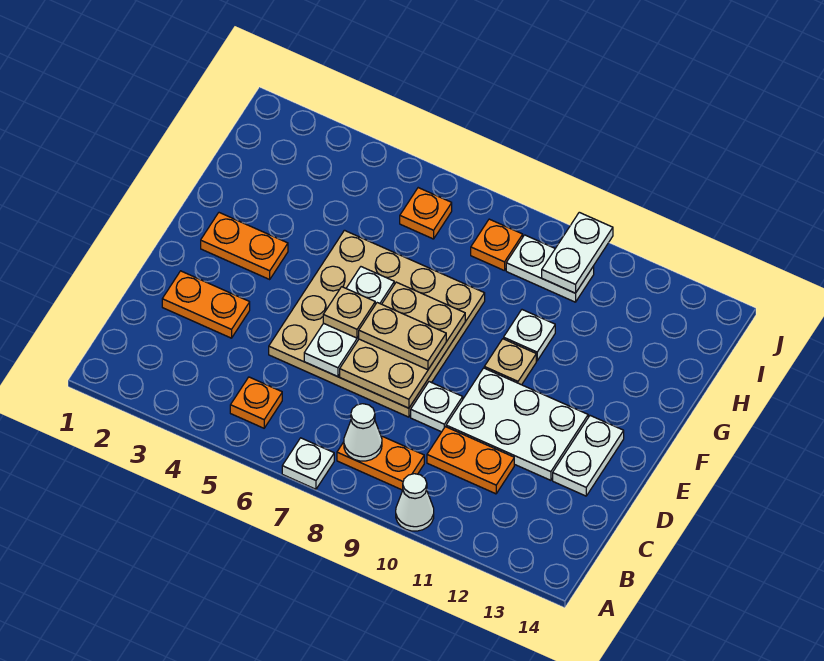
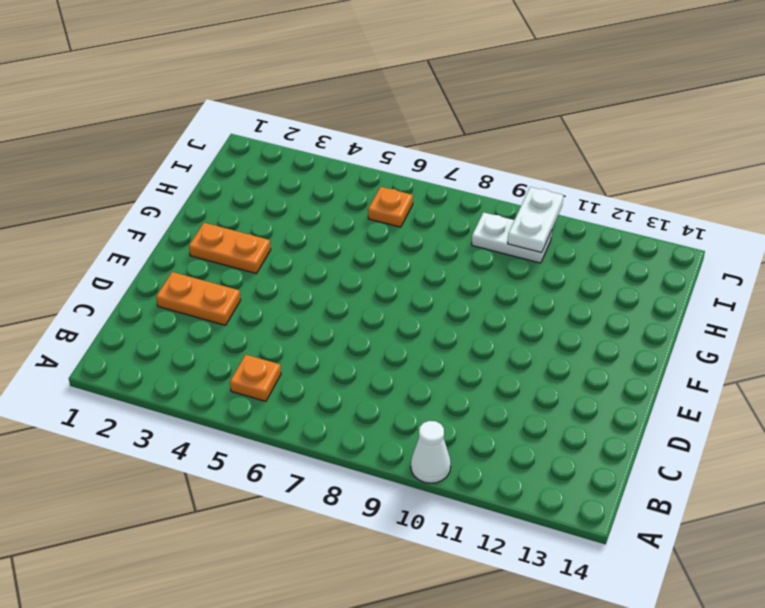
none -> white 1x1 plate [282,438,334,489]
none -> orange 1x2 plate [337,436,424,490]
none -> orange 1x2 plate [427,427,514,494]

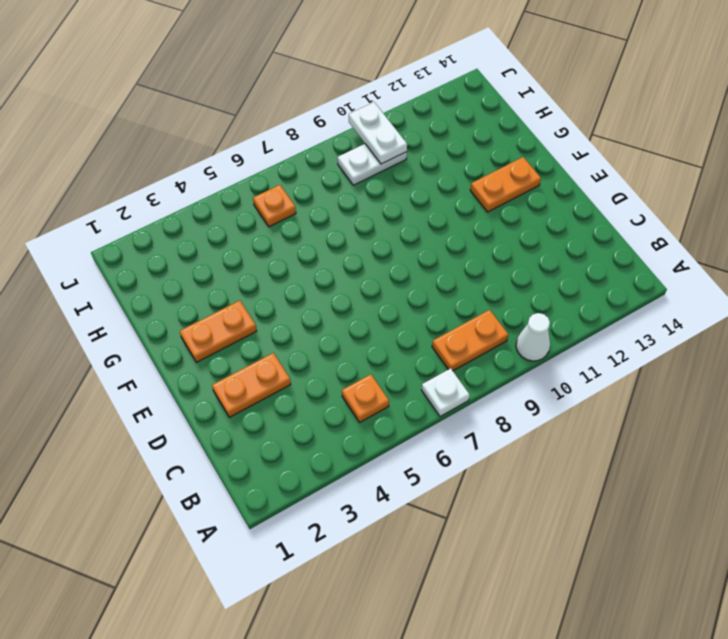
orange 1x2 plate [470,157,541,212] -> orange 1x2 plate moved to [427,427,514,494]
none -> tan 4x4 plate [269,230,485,417]
none -> white 1x1 plate [411,382,463,432]
none -> white 2x3 plate [446,368,588,480]

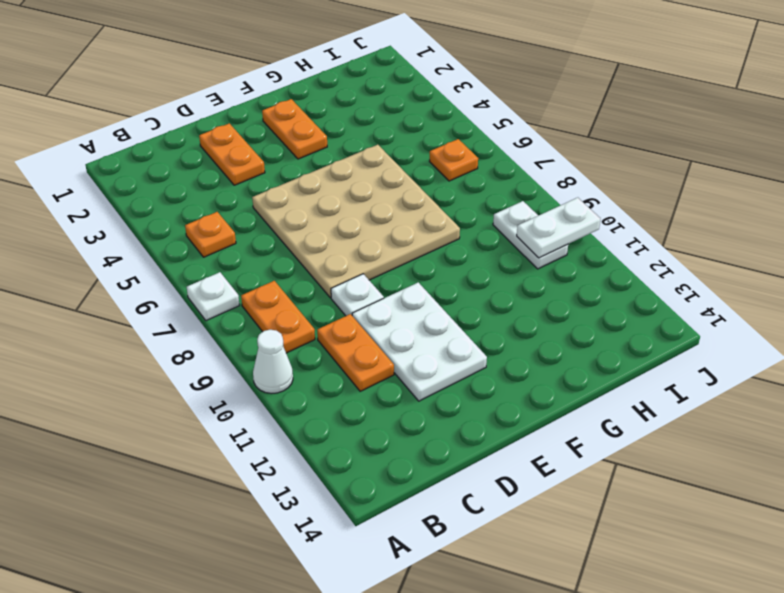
none -> white 1x2 plate [553,416,624,496]
none -> tan 1x1 plate [484,339,536,385]
none -> white 1x1 plate [504,310,555,361]

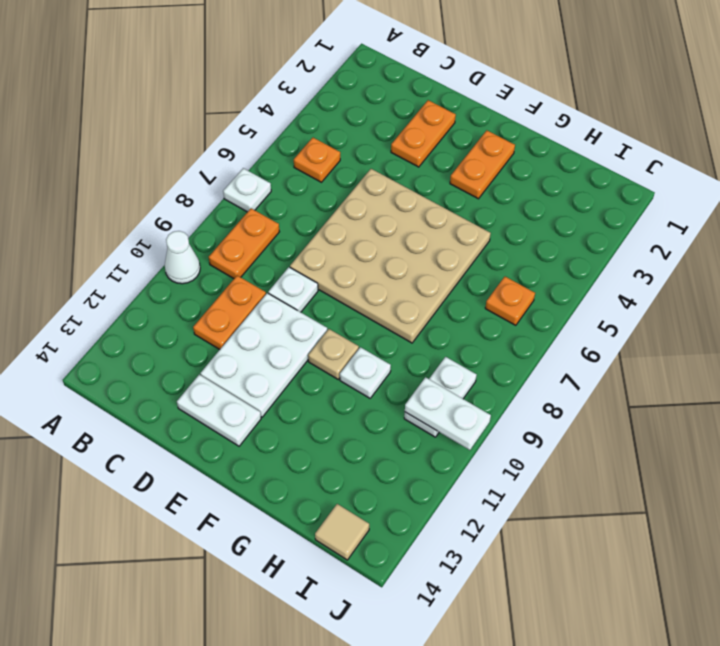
tan 1x1 tile [315,504,369,560] -> none
none -> orange 1x1 plate [471,219,523,271]
none -> white 1x1 cone [344,404,382,461]
none -> white 1x3 plate [304,267,394,377]

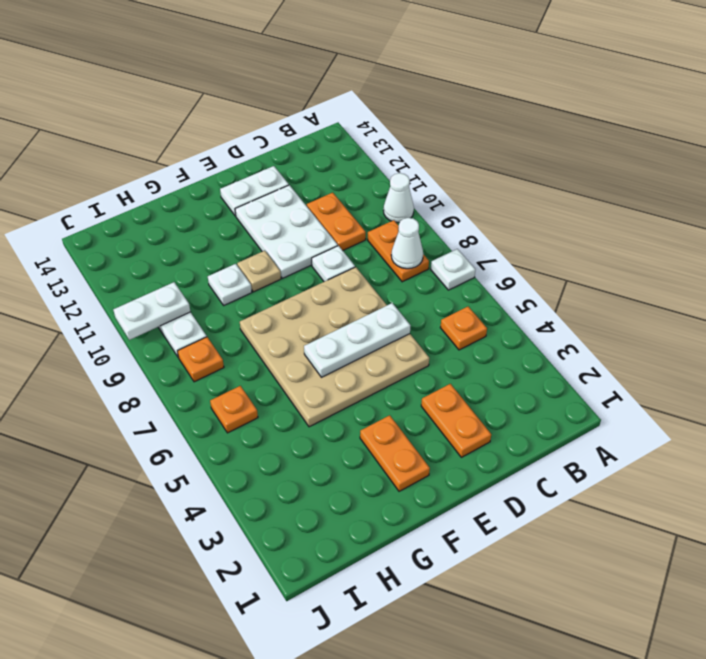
none -> tan 2x3 plate [340,282,465,408]
none -> tan 1x1 plate [323,287,375,338]
none -> tan 1x2 plate [358,303,446,370]

